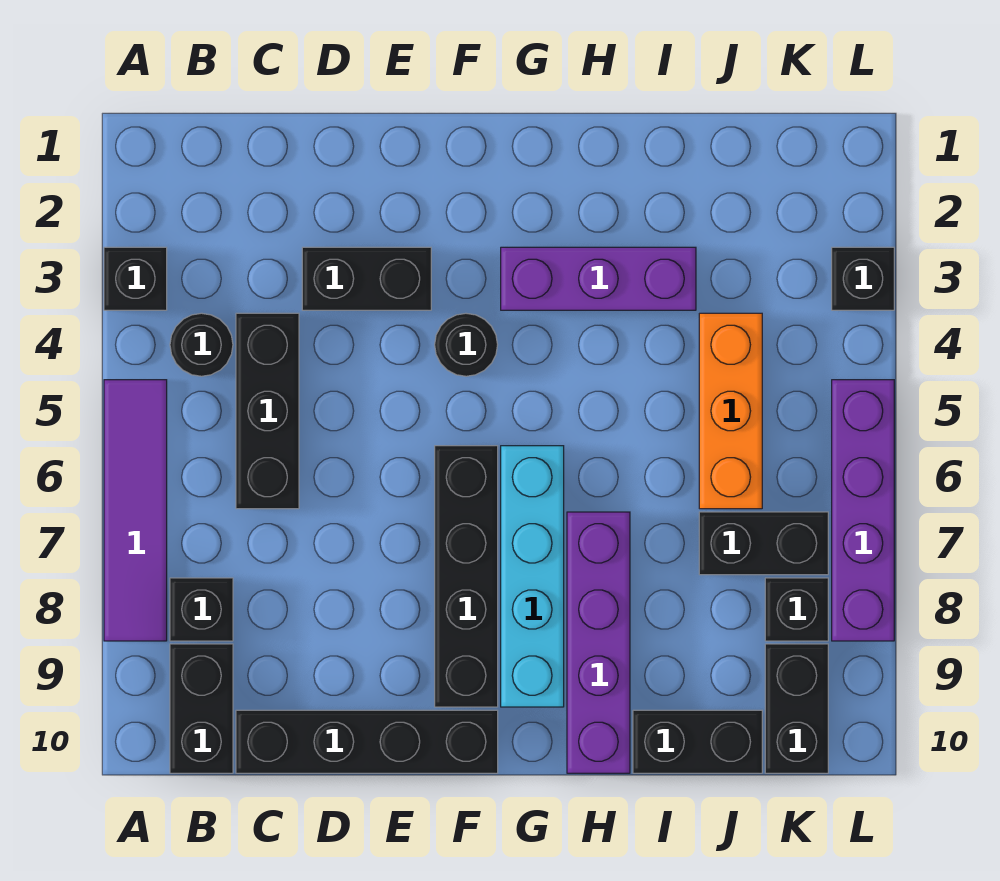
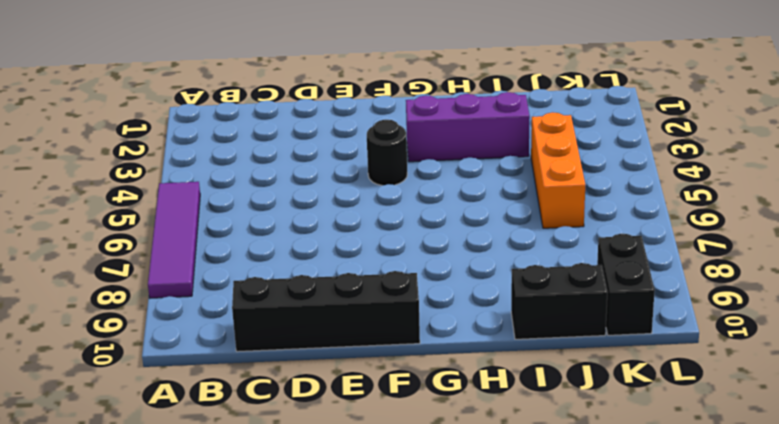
none -> black 1x1 brick [104,247,167,310]
none -> black 1x1 round brick [170,313,233,376]
none -> black 1x1 brick [170,578,233,641]

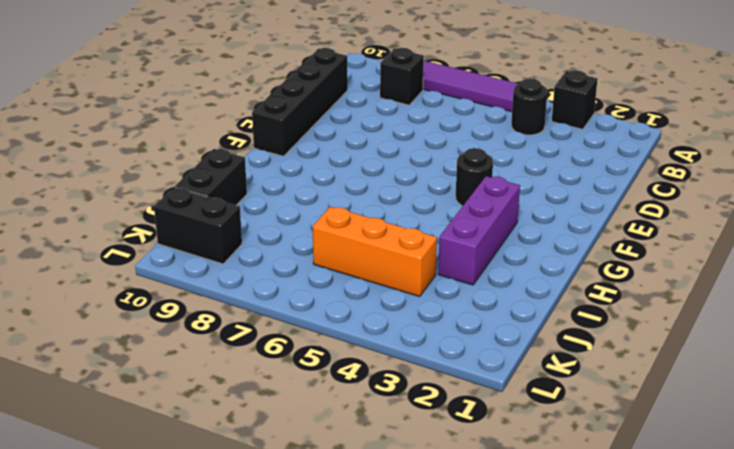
none -> black 1x2 brick [170,644,233,773]
none -> black 1x3 brick [236,313,299,509]
none -> black 1x2 brick [302,247,431,310]

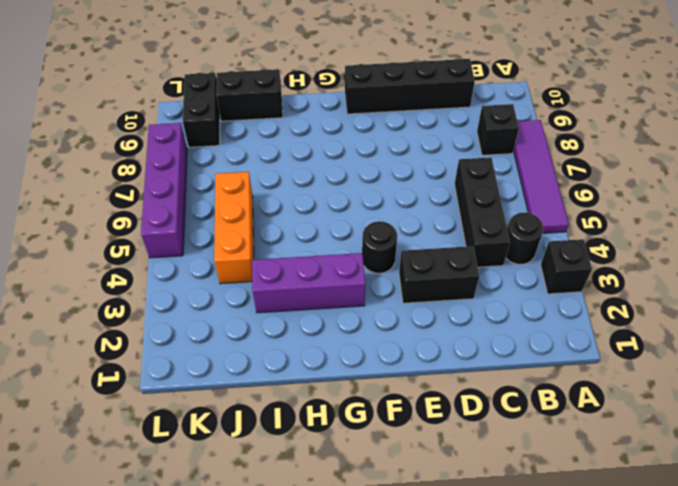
none -> black 1x2 brick [170,644,233,773]
none -> black 1x4 brick [435,446,498,707]
none -> cyan 1x4 brick [501,446,564,707]

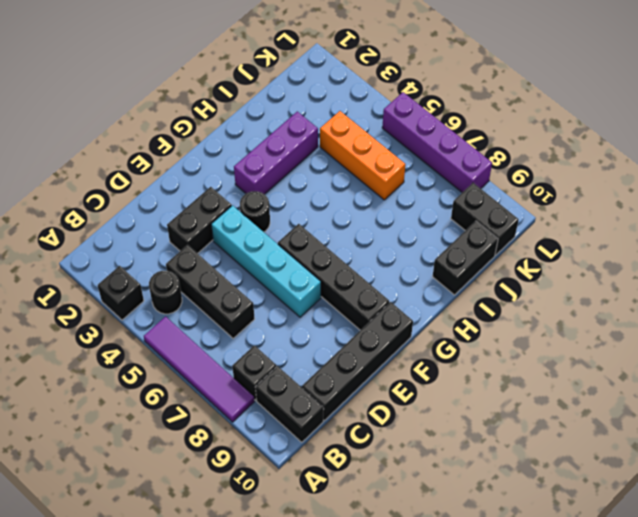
cyan 1x4 brick [211,205,321,317] -> cyan 1x4 brick moved to [501,446,564,707]
none -> purple 1x4 brick [567,512,630,773]
none -> black 1x2 brick [699,512,828,575]
none -> black 1x1 brick [765,578,828,641]

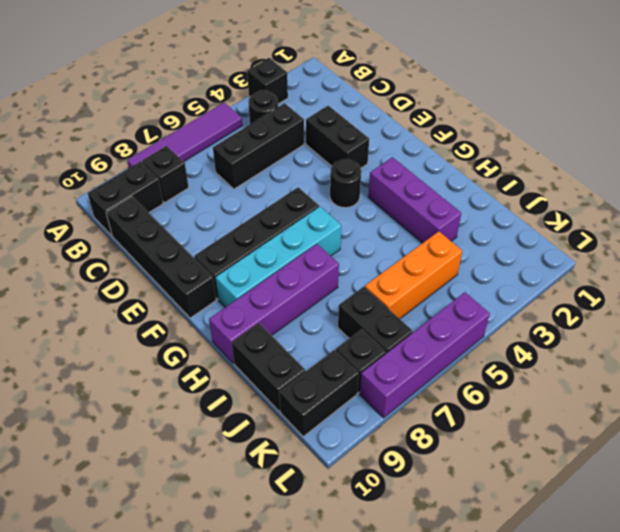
none -> black 1x1 brick [832,247,894,310]

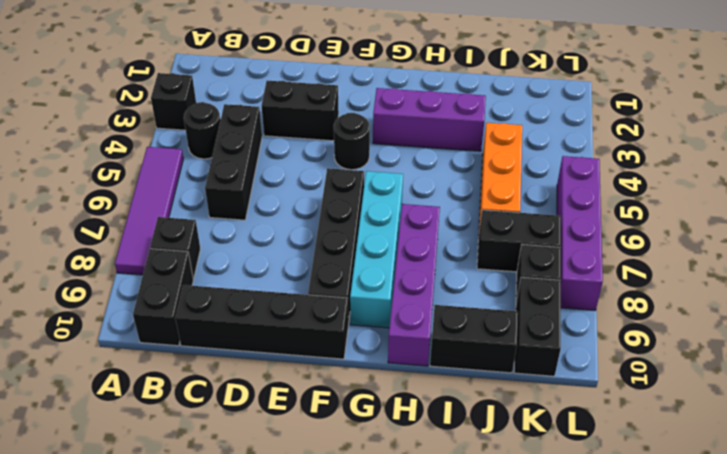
none -> black 1x1 brick [832,247,894,310]

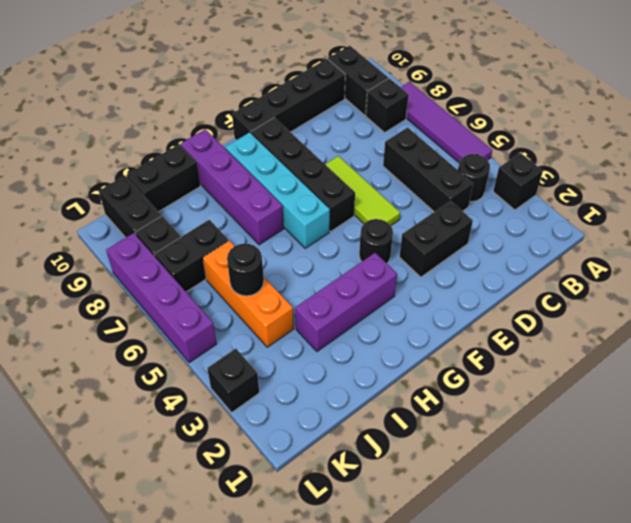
lime 1x3 tile [325,156,400,226] -> none
black 1x1 round brick [227,244,264,296] -> none

